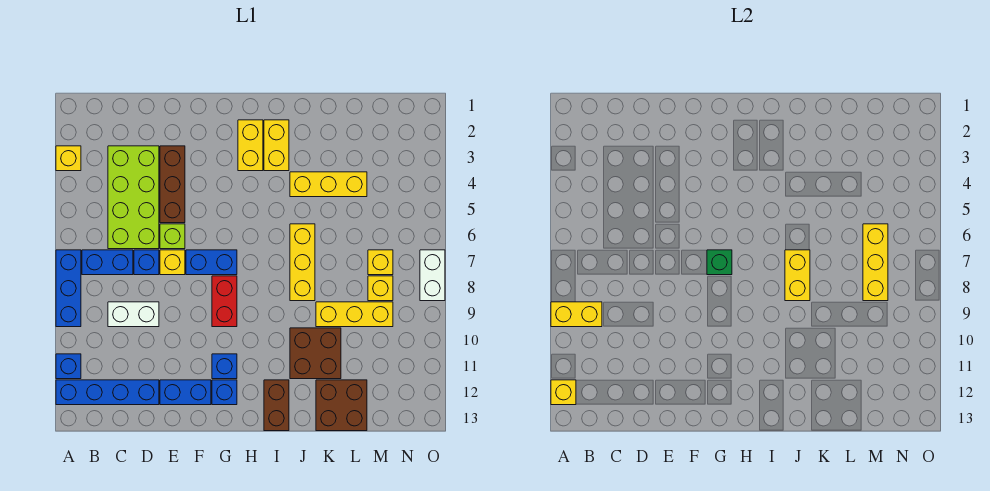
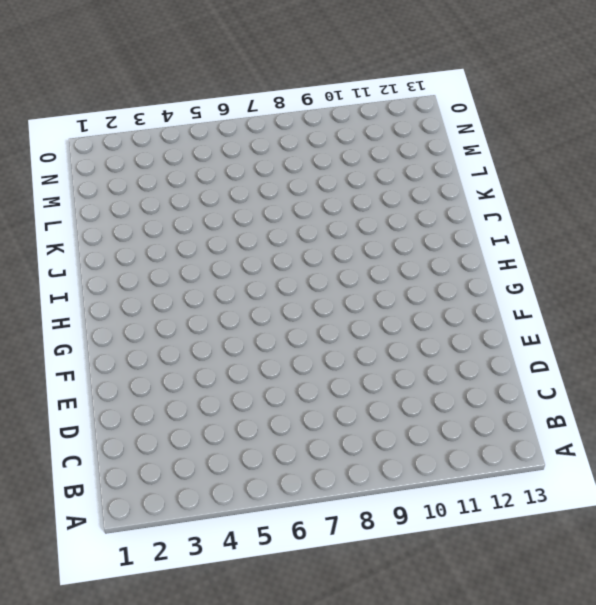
none -> yellow 1x1 brick [56,146,81,171]
none -> blue 1x3 brick [56,250,81,327]
none -> blue 1x1 brick [56,354,81,379]
none -> blue 1x4 brick [56,380,159,405]

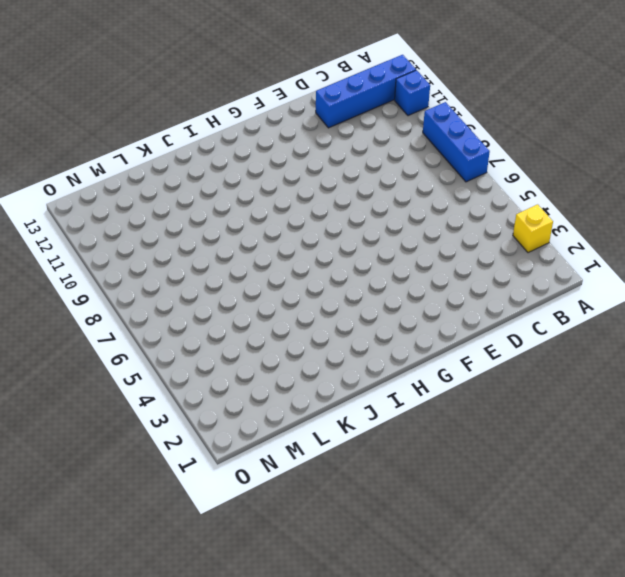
none -> blue 1x2 brick [82,250,133,275]
none -> lime 2x4 brick [108,146,159,249]
none -> white 1x2 brick [108,302,159,327]
none -> blue 1x1 brick [134,250,159,275]

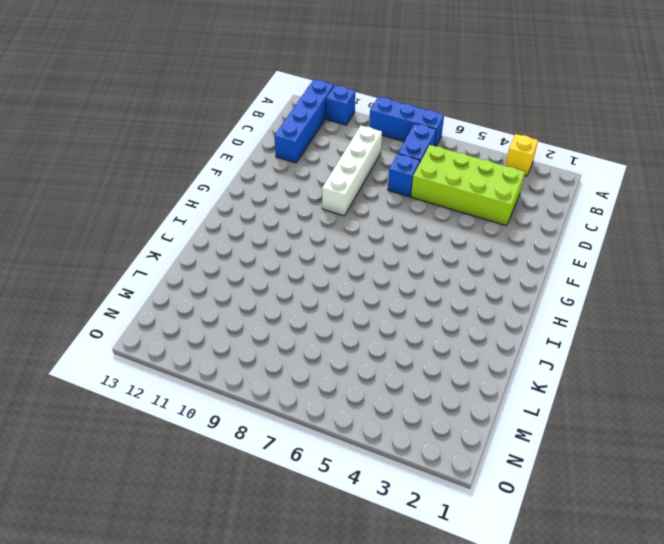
white 1x4 brick [322,126,382,216] -> white 1x2 brick [108,302,159,327]
none -> brown 1x3 brick [160,146,185,223]
none -> lime 1x1 brick [160,224,185,249]
none -> yellow 1x1 brick [160,250,185,275]
none -> blue 1x2 brick [160,380,211,405]

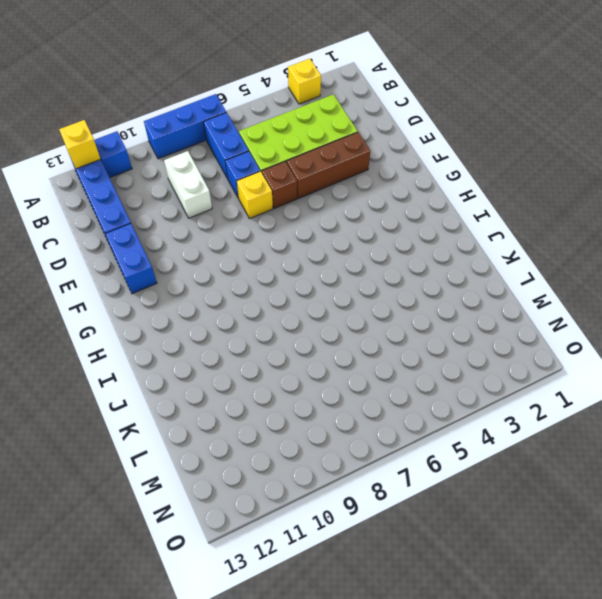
brown 1x1 brick [262,161,297,208] -> lime 1x1 brick [160,224,185,249]
none -> blue 1x2 brick [186,250,237,275]
none -> red 1x2 brick [212,276,237,327]
none -> blue 1x1 brick [212,354,237,379]
none -> blue 1x1 brick [212,380,237,405]

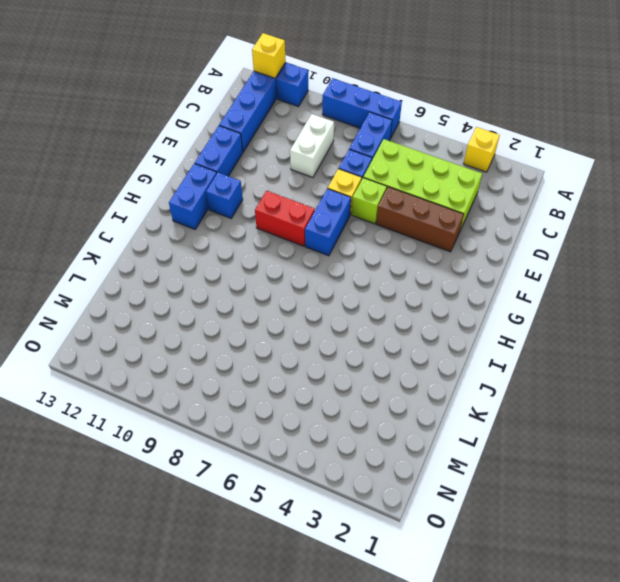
blue 1x2 brick [169,164,217,229] -> blue 1x1 brick [212,380,237,405]
none -> yellow 1x2 brick [238,120,263,171]
none -> yellow 1x2 brick [264,120,289,171]
none -> brown 1x2 brick [264,380,289,431]
none -> yellow 1x3 brick [290,172,367,197]

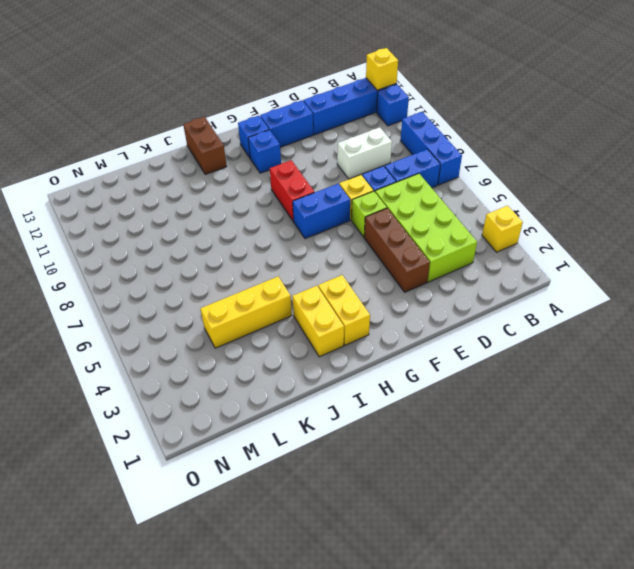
none -> yellow 1x3 brick [290,224,315,301]
none -> brown 2x2 brick [290,328,341,379]
none -> yellow 1x3 brick [316,302,393,327]
none -> brown 2x2 brick [316,380,367,431]

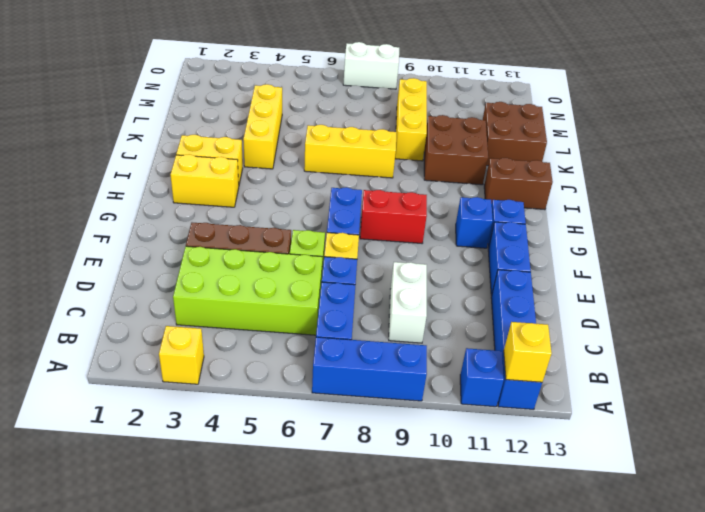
none -> yellow 1x1 brick [368,250,393,275]
none -> yellow 1x1 brick [368,276,393,301]
none -> yellow 1x2 brick [551,302,602,327]
none -> green 1x1 brick [707,250,732,275]

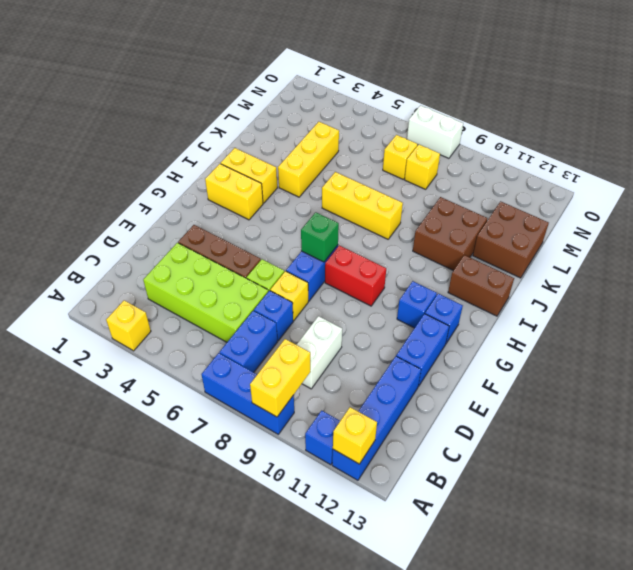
none -> yellow 1x3 brick [316,302,393,327]
none -> yellow 1x2 brick [785,250,810,301]
none -> yellow 1x3 brick [863,224,888,301]

